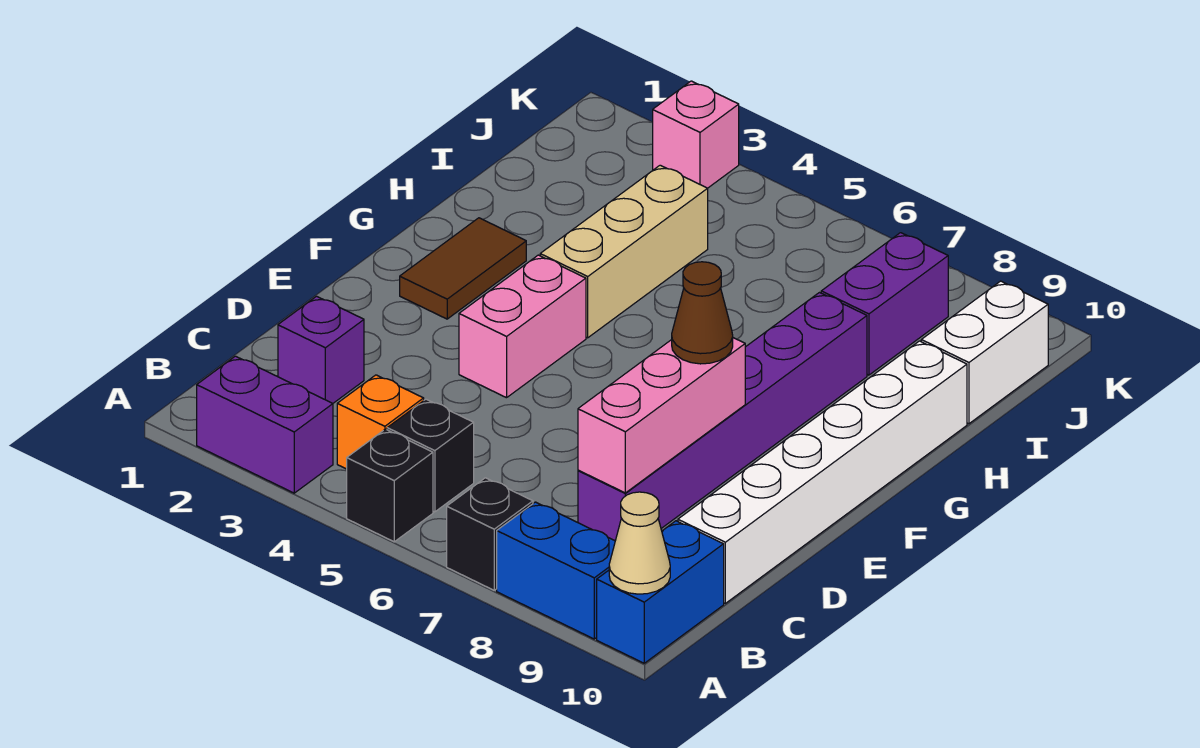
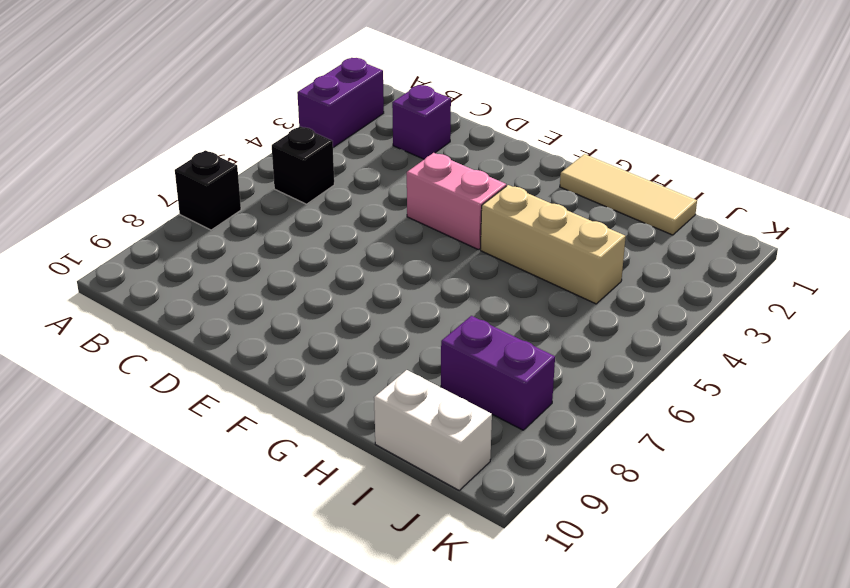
tan 1x3 tile [560,154,697,235] -> none
none -> black 1x1 brick [347,429,433,542]
none -> blue 1x2 brick [497,502,615,639]
none -> blue 1x2 brick [597,521,724,663]

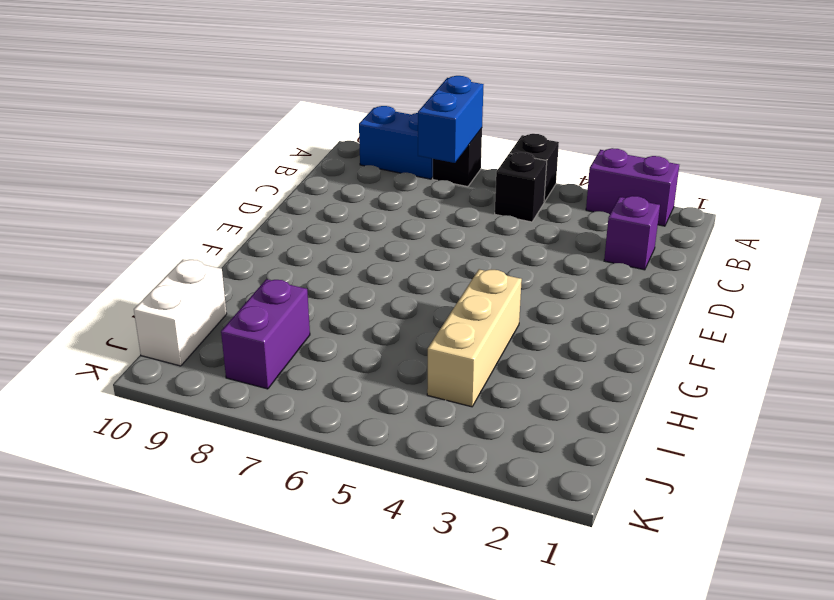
blue 1x2 brick [418,76,484,163] -> blue 1x2 brick moved to [597,521,724,663]
none -> orange 1x1 brick [337,375,424,469]
none -> purple 1x6 brick [578,293,867,541]
none -> white 1x6 brick [678,341,967,603]

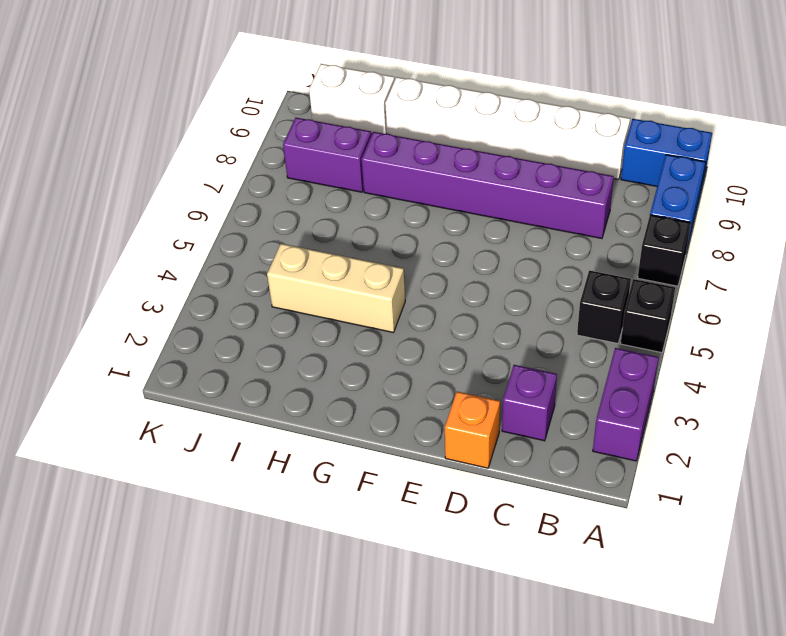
orange 1x1 brick [445,392,500,468] -> orange 1x1 brick moved to [337,375,424,469]
none -> pink 1x2 brick [459,255,586,398]
none -> brown 1x2 tile [400,218,526,319]
none -> pink 1x1 brick [653,81,739,188]

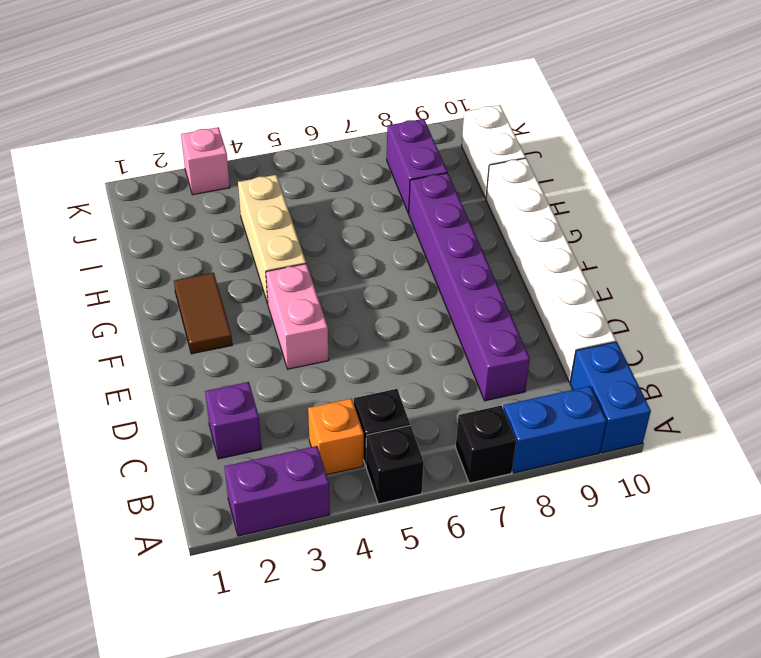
none -> tan 1x1 cone [609,492,670,594]
none -> pink 1x3 brick [578,338,745,493]
none -> brown 1x1 cone [672,262,733,364]

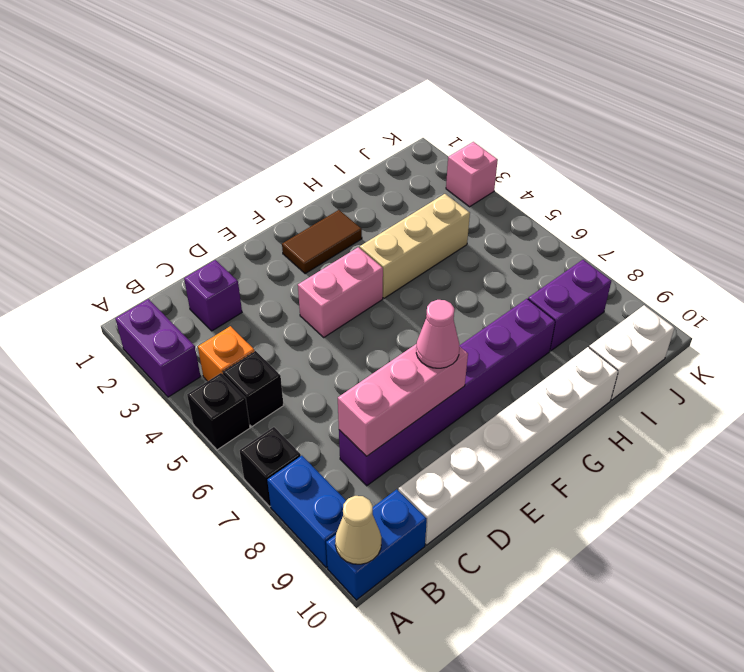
pink 1x1 cone [416,300,459,368] -> brown 1x1 cone [672,262,733,364]

